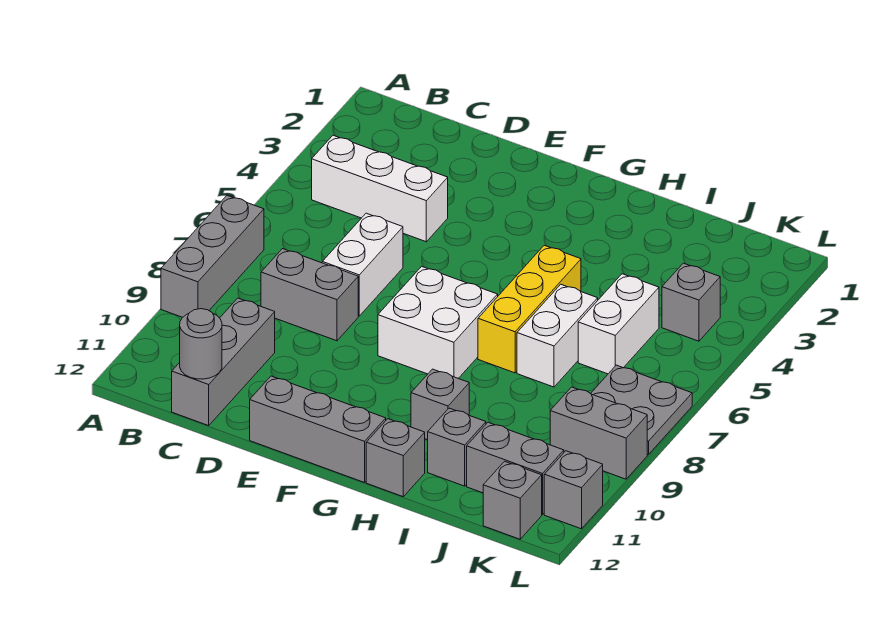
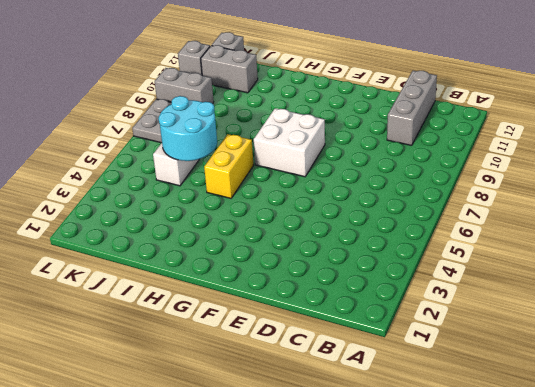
yellow 1x2 brick [204,134,254,198] -> yellow 1x3 brick [478,245,581,373]
cyan 2x2 round brick [159,96,217,161] -> none
none -> grey 1x3 brick [161,196,264,317]
none -> white 1x3 brick [312,135,448,242]
none -> grey 1x2 brick [261,249,358,341]

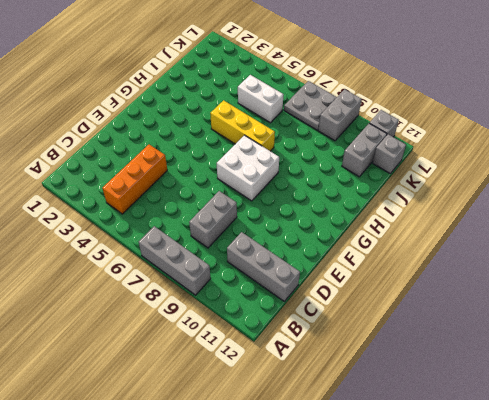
orange 1x3 brick [102,144,167,214] -> white 1x3 brick [312,135,448,242]
none -> white 1x2 brick [322,213,403,316]
none -> grey 1x3 brick [250,376,386,483]
none -> grey 1x1 brick [411,369,469,440]

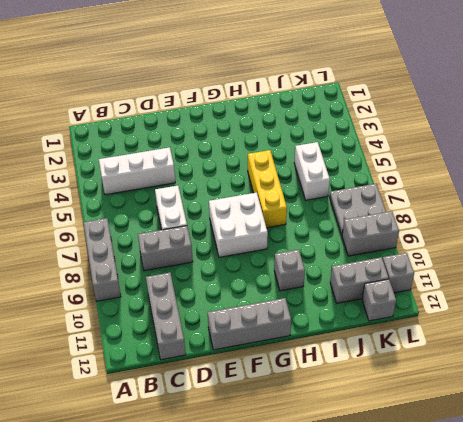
none -> grey 1x1 brick [366,419,425,497]
none -> white 1x2 brick [517,284,598,387]
none -> grey 1x1 brick [428,408,486,486]

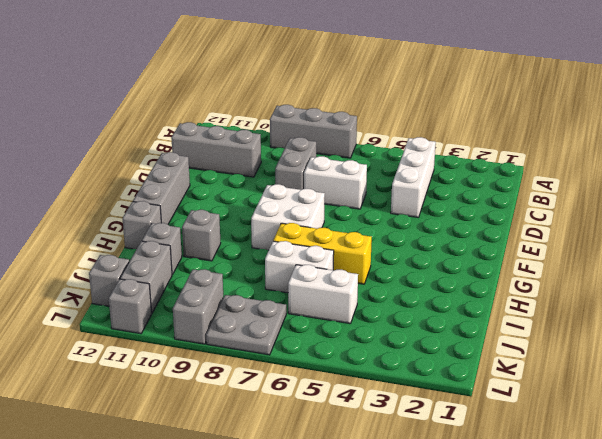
none -> grey 1x1 brick [662,263,720,341]
none -> grey 1x1 round brick [180,309,222,379]

